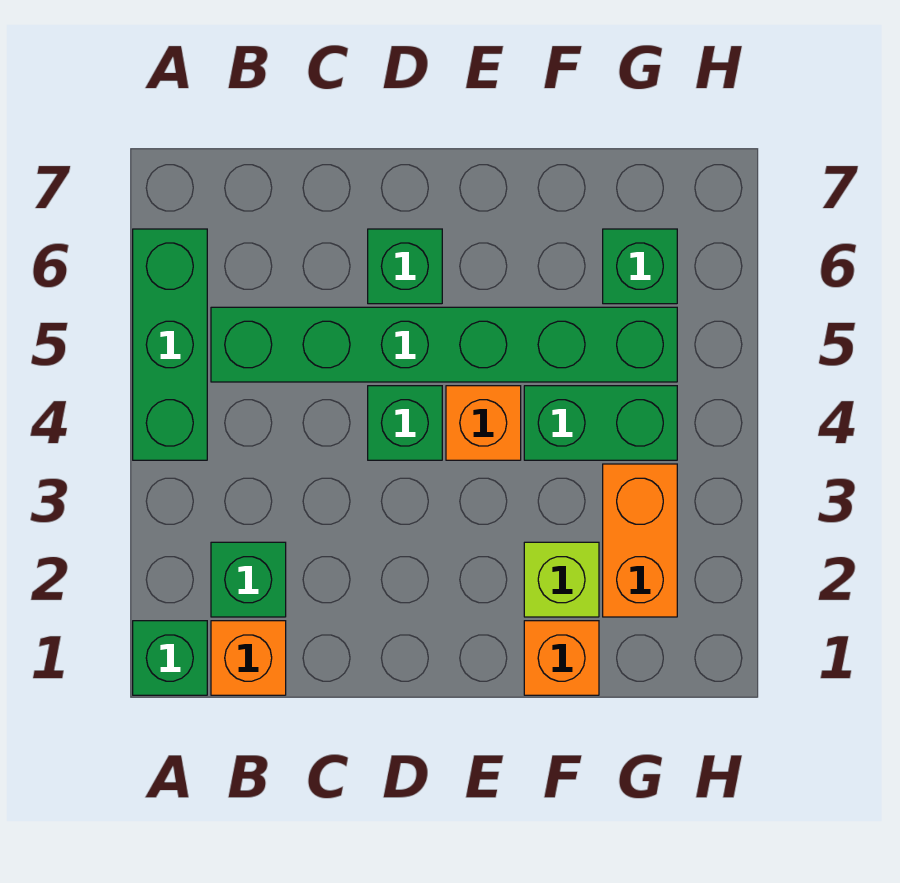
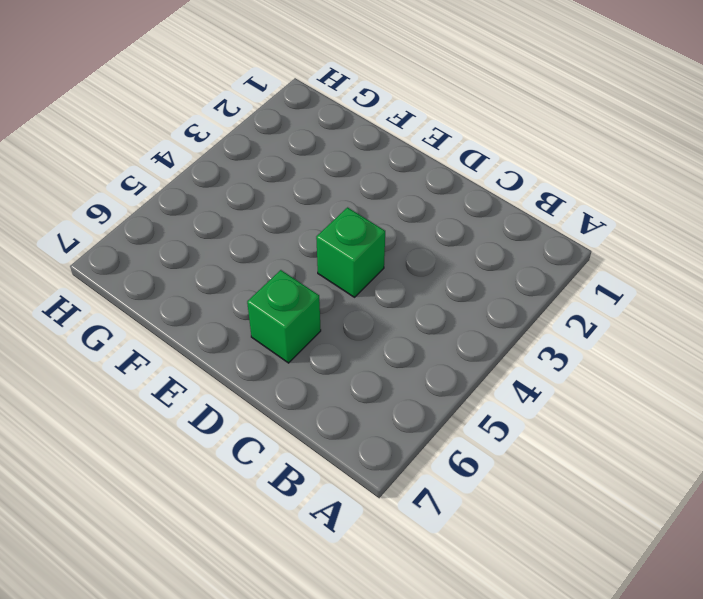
none -> green 1x1 brick [133,621,207,695]
none -> green 1x3 brick [133,229,207,460]
none -> orange 1x1 brick [211,621,286,695]

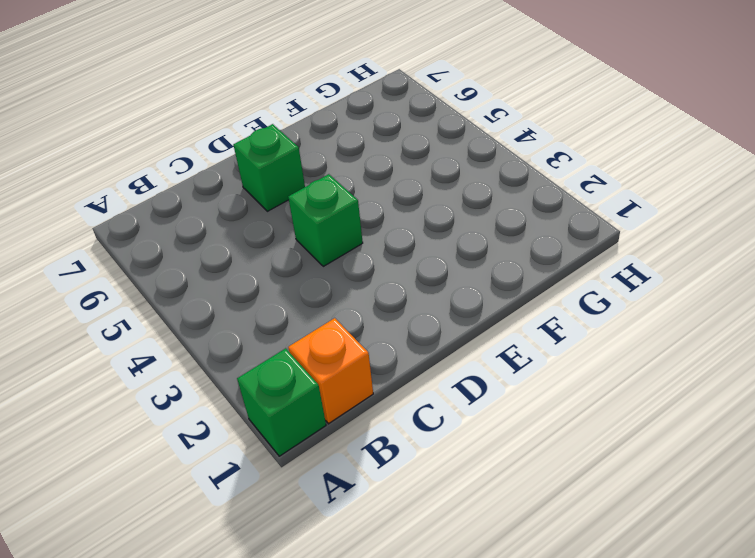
none -> green 1x3 brick [133,229,207,460]
none -> green 1x1 brick [211,542,286,617]
none -> green 1x6 brick [211,307,677,382]

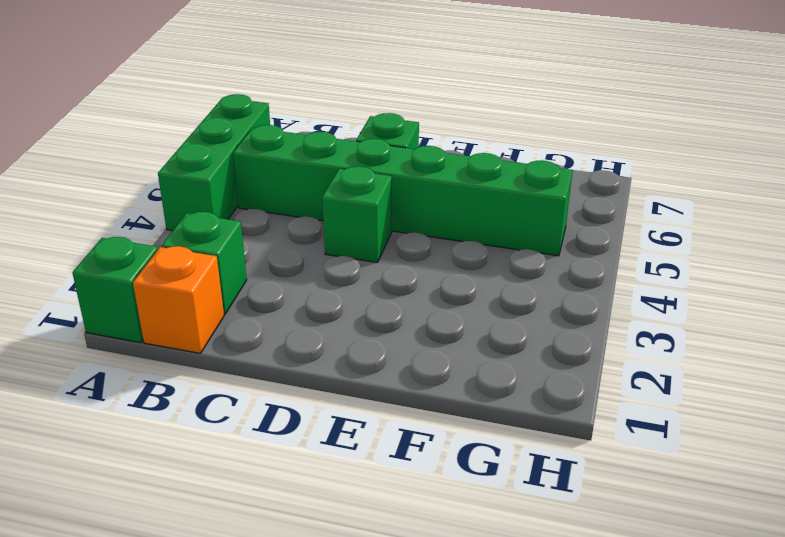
none -> orange 1x1 brick [446,386,521,460]
none -> orange 1x1 brick [524,621,599,695]
none -> lime 1x1 brick [524,542,599,617]

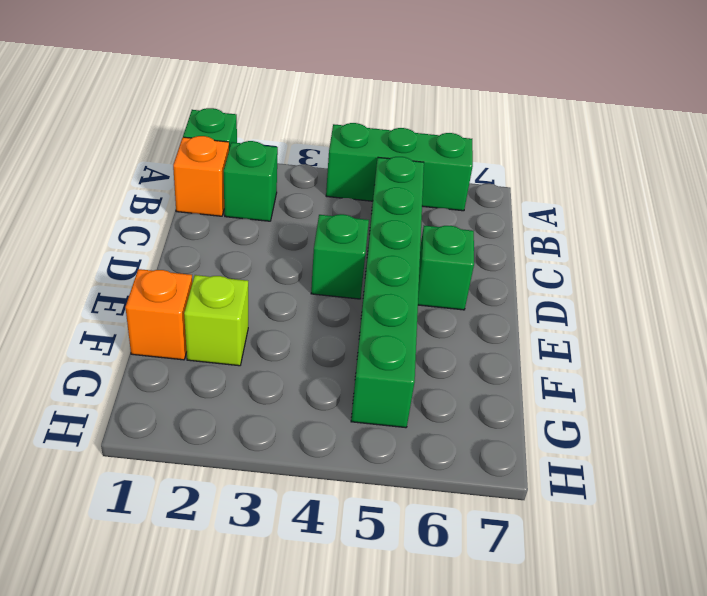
none -> orange 1x1 brick [446,386,521,460]
none -> green 1x2 brick [524,386,677,460]
none -> orange 1x2 brick [603,464,677,617]

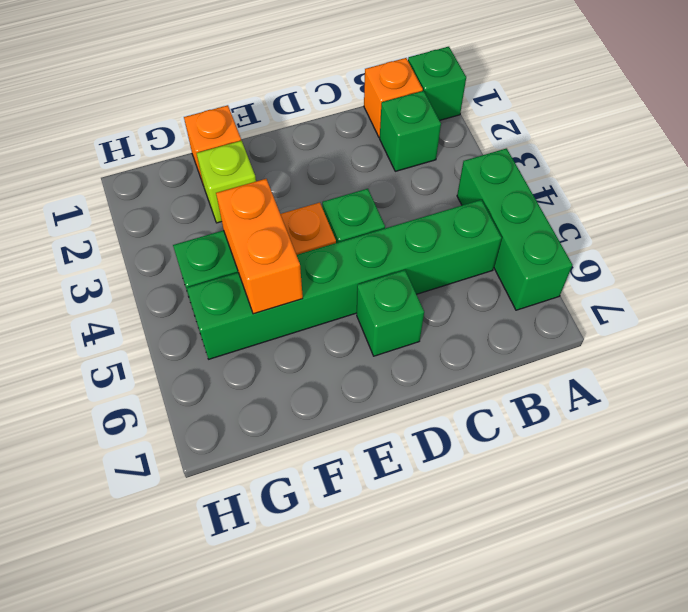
orange 1x2 brick [216,179,303,314] -> orange 1x2 brick moved to [603,464,677,617]
none -> green 1x1 brick [603,229,677,304]

